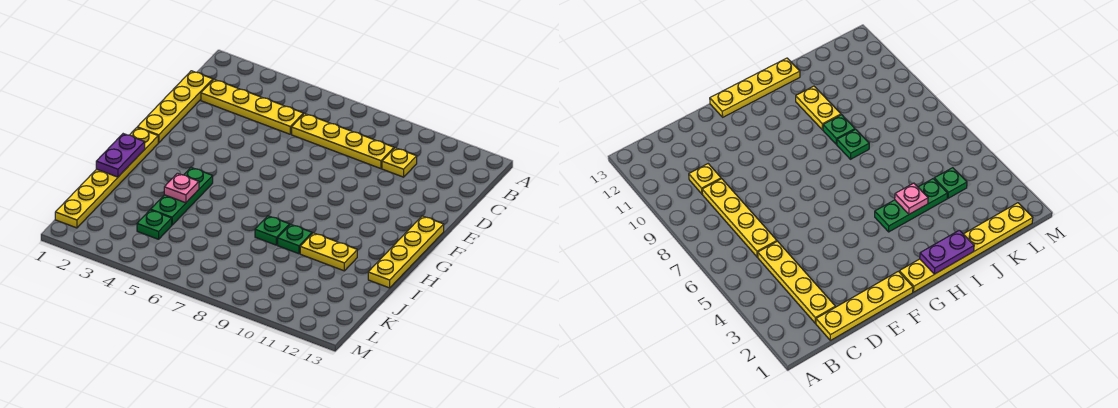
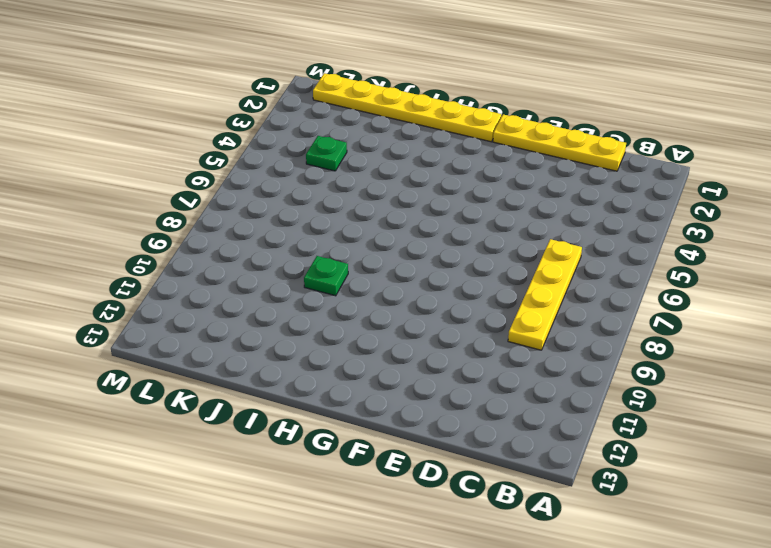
none -> yellow 1x4 plate [201,79,303,134]
none -> yellow 1x1 plate [382,148,417,177]
none -> yellow 1x4 plate [368,216,444,288]

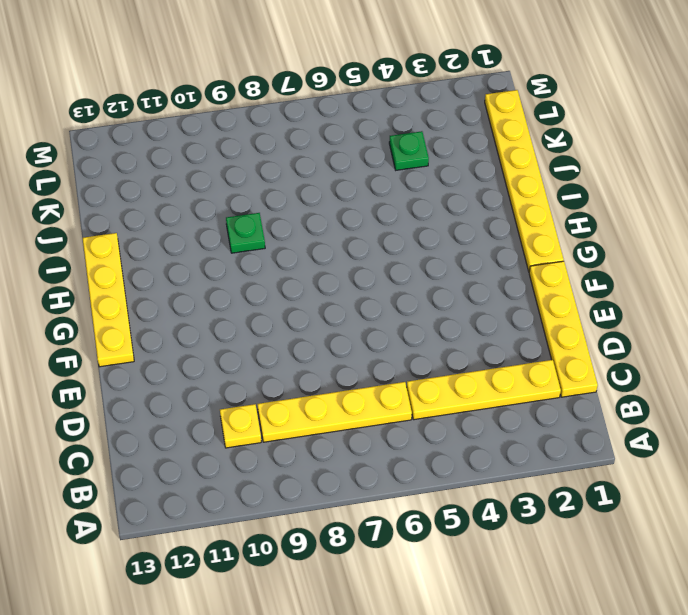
none -> green 1x3 plate [151,168,213,225]
none -> green 1x1 plate [255,216,289,245]
none -> yellow 1x2 plate [300,233,357,271]

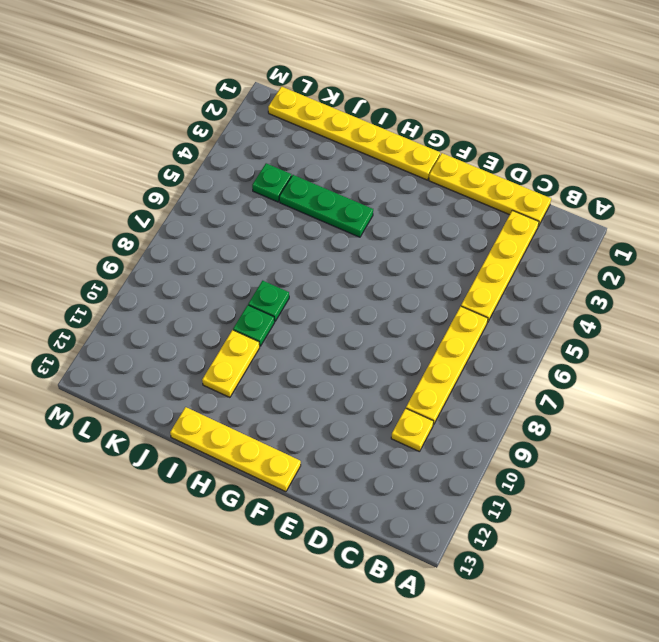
none -> purple 1x2 plate [96,134,145,177]
none -> pink 1x1 plate [164,173,199,203]

